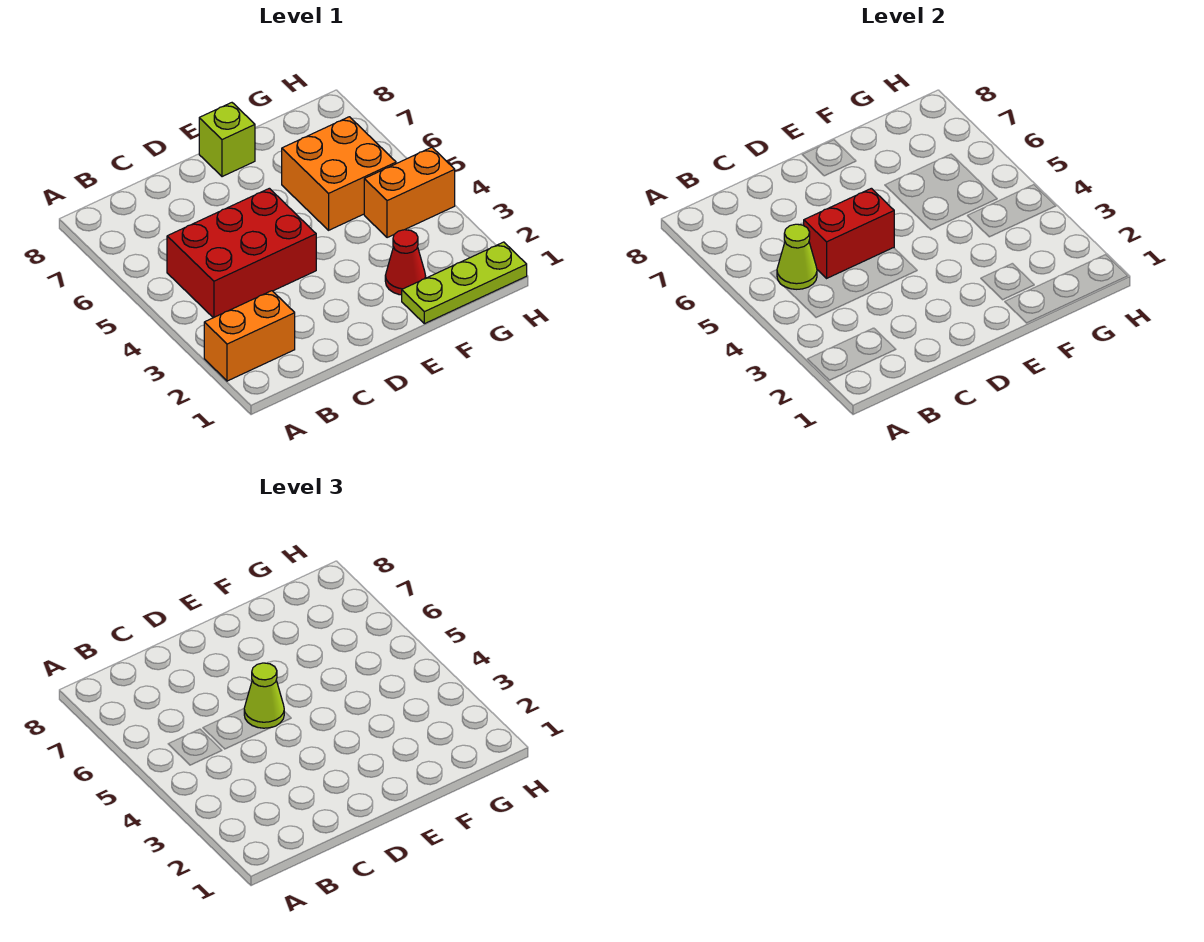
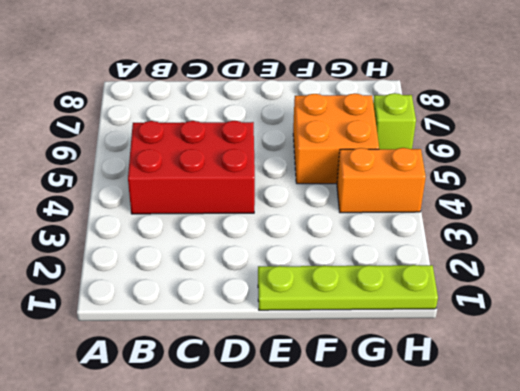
lime 1x4 plate [258,265,438,310] -> lime 1x3 plate [402,242,527,324]
lime 1x1 brick [373,93,416,149] -> lime 1x1 brick moved to [199,103,255,177]
none -> orange 1x2 brick [204,291,295,381]
none -> red 1x1 cone [385,230,426,295]

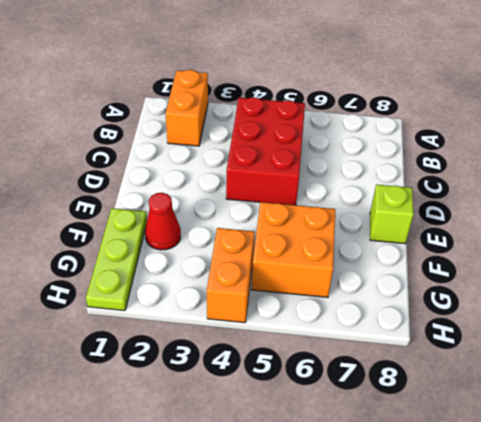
none -> lime 1x1 cone [777,224,817,289]
none -> red 1x2 brick [804,188,894,278]

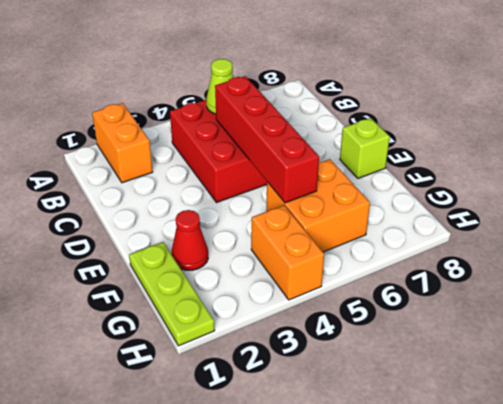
red 1x4 brick [215,76,319,203] -> red 1x2 brick [804,188,894,278]
none -> lime 1x1 cone [244,663,284,728]

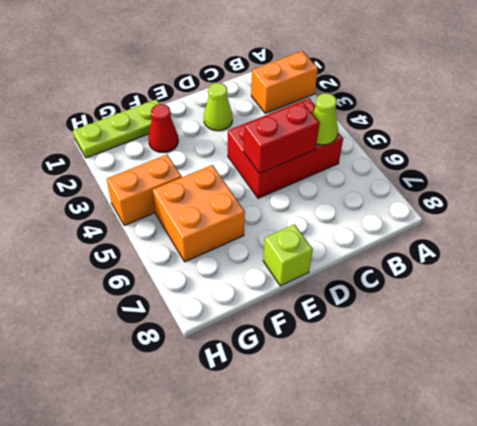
lime 1x1 cone [204,83,233,131] -> lime 1x1 cone moved to [244,663,284,728]

